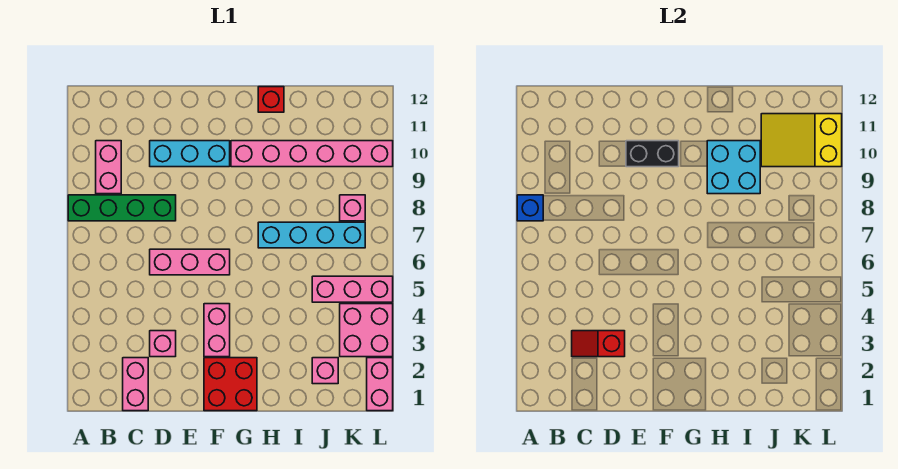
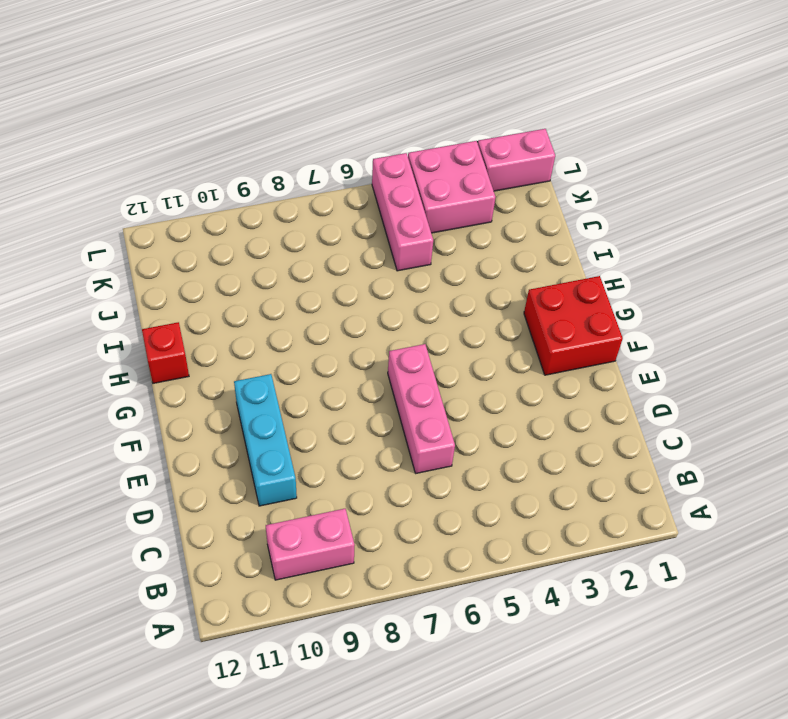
none -> green 1x4 brick [68,195,176,221]
none -> pink 1x2 brick [123,358,148,411]
none -> pink 1x1 brick [150,331,176,357]

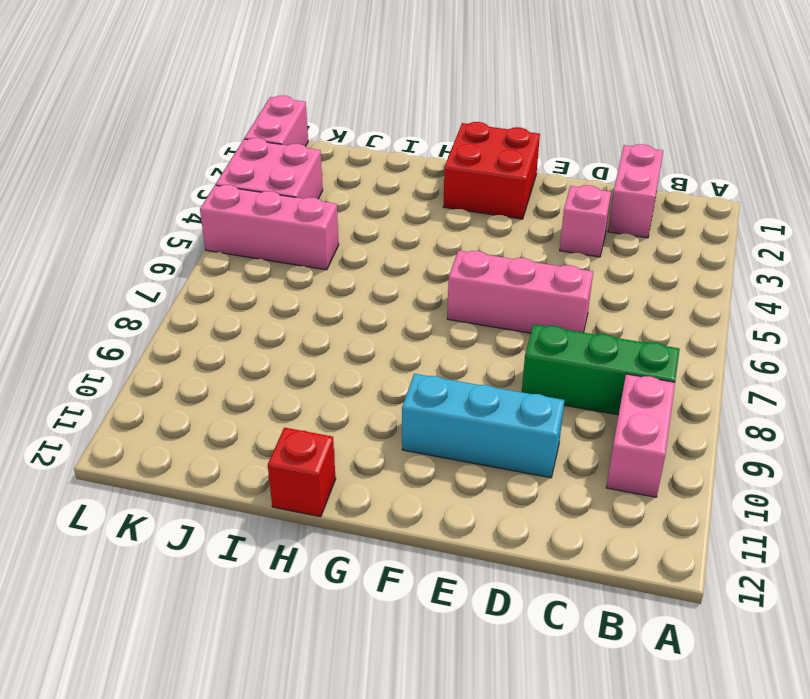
green 1x3 brick [522,324,680,415] -> green 1x4 brick [68,195,176,221]
none -> pink 1x2 brick [204,304,230,357]
none -> pink 1x6 brick [231,141,393,167]
none -> cyan 1x4 brick [258,222,365,248]

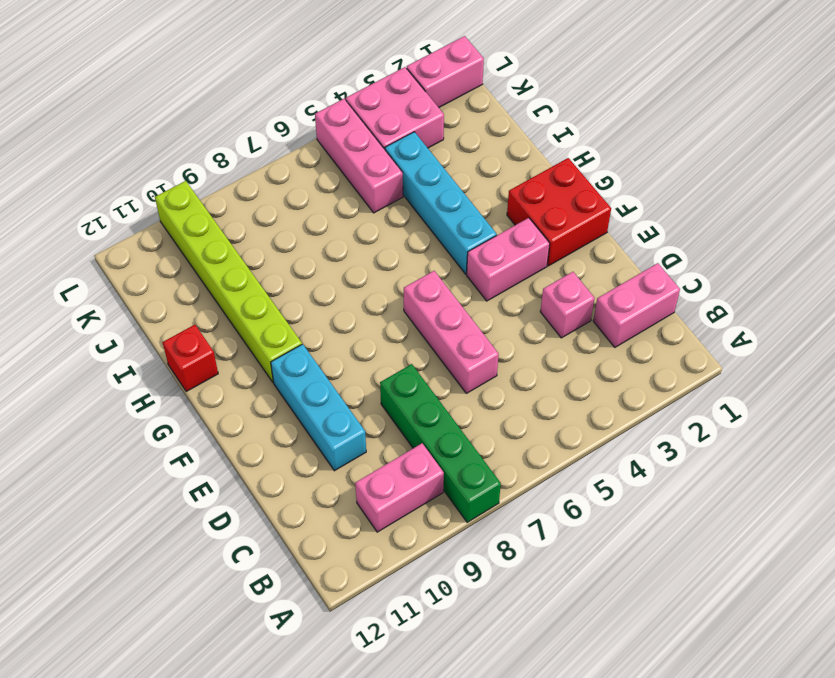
cyan 1x4 brick [385,132,497,274] -> cyan 1x4 brick moved to [258,222,365,248]
lime 1x6 brick [155,181,302,383] -> pink 1x6 brick [231,141,393,167]
none -> pink 1x1 brick [312,358,338,384]
none -> pink 1x1 brick [340,195,365,221]
none -> blue 1x1 brick [517,195,543,221]

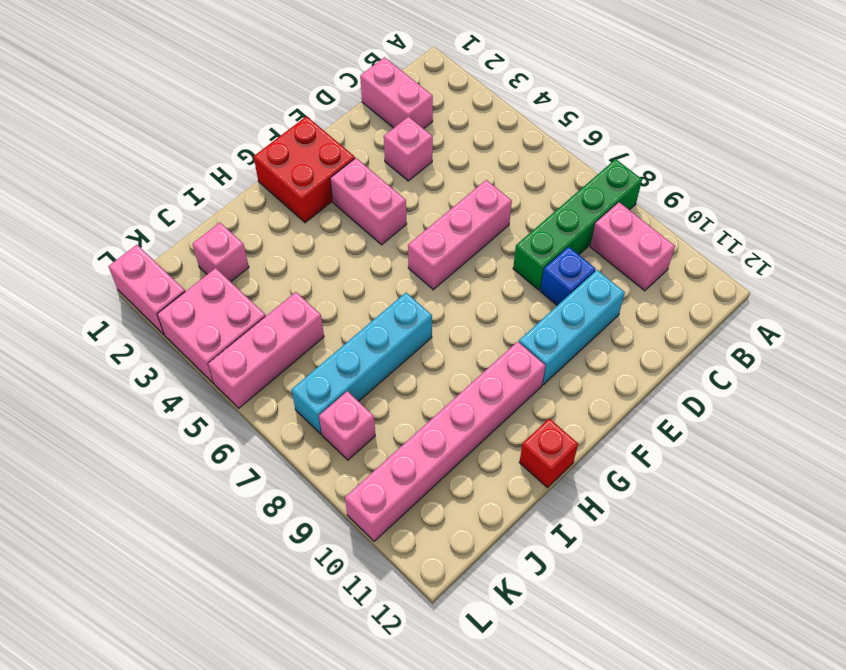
blue 1x1 brick [540,247,596,306] -> blue 1x1 brick moved to [517,195,543,221]
none -> red 1x2 slope [572,331,625,357]
none -> black 1x2 brick [626,141,679,167]
none -> cyan 2x2 brick [707,141,760,194]

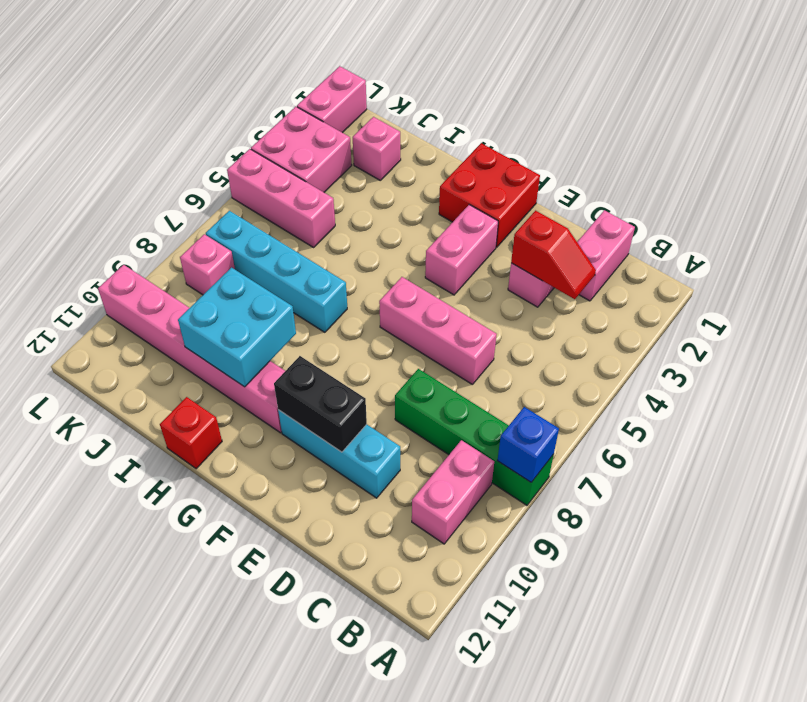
none -> yellow 2x3 slope [761,114,842,167]

